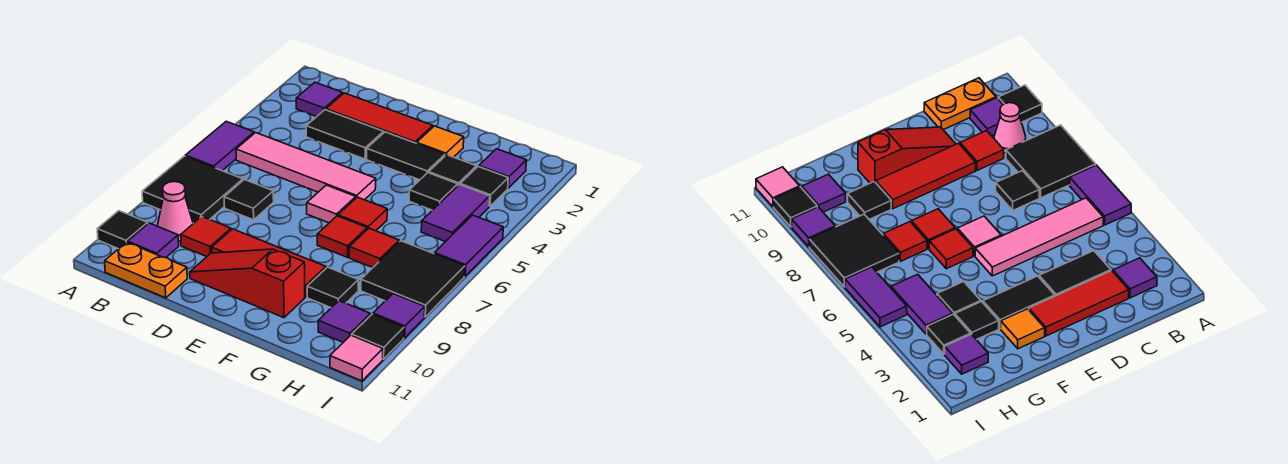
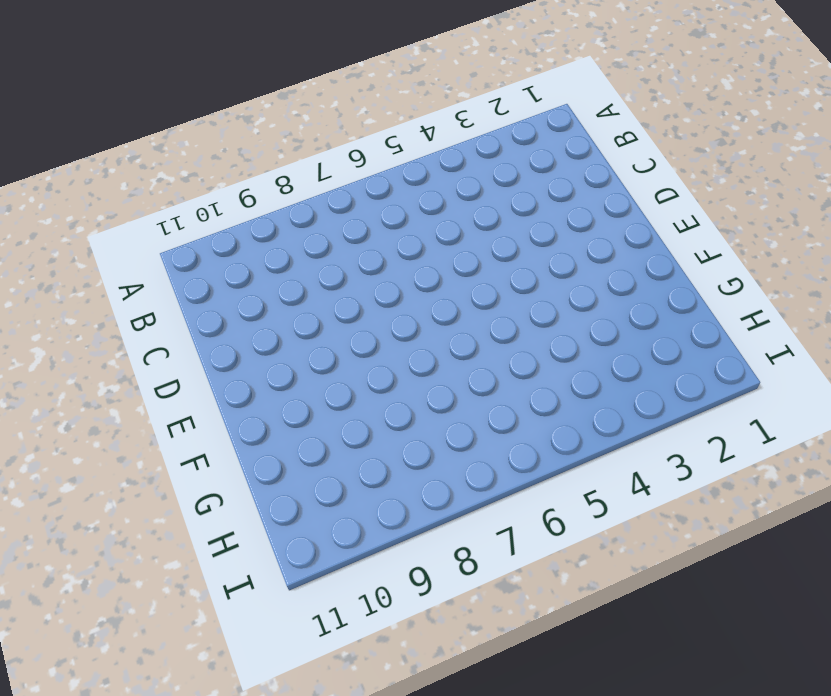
none -> purple 1x2 tile [185,121,254,171]
none -> black 2x2 tile [142,156,243,223]
none -> black 1x1 tile [97,211,148,249]
none -> purple 1x1 tile [296,82,343,117]

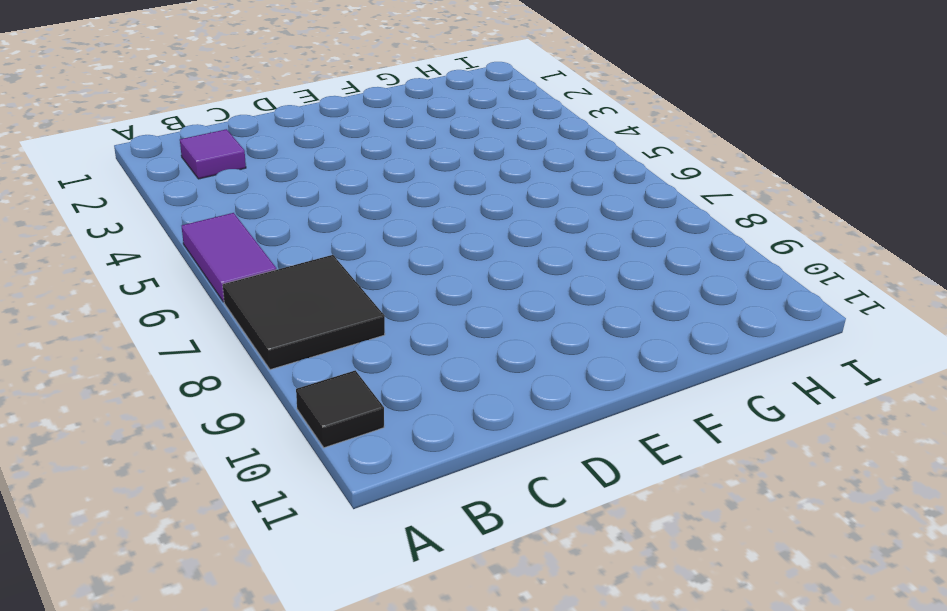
none -> pink 1x4 tile [236,133,376,200]
none -> pink 1x1 cone [158,182,193,241]
none -> purple 1x1 tile [128,223,179,258]
none -> orange 1x2 plate [105,242,187,298]

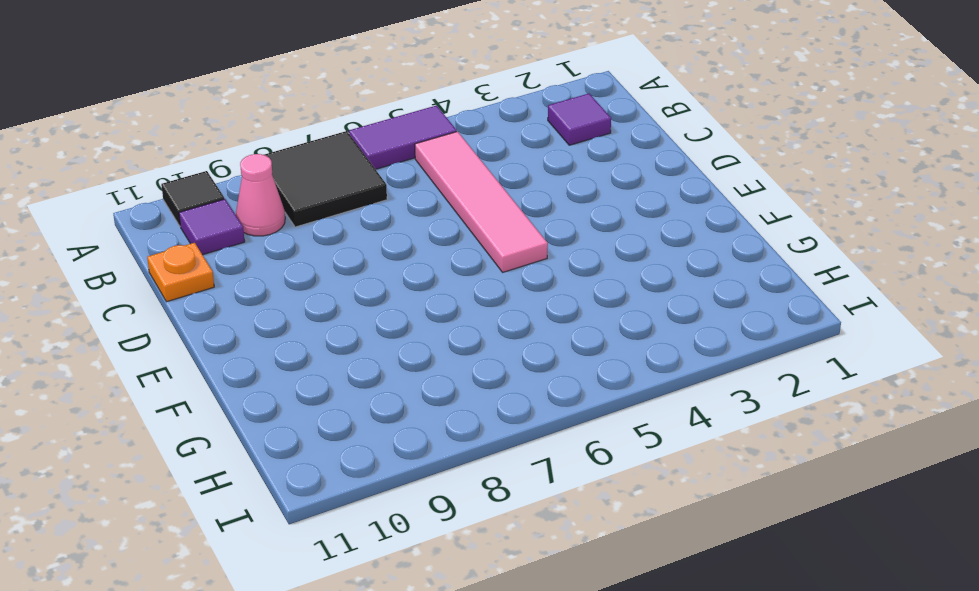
orange 1x1 plate [147,243,214,302] -> orange 1x2 plate [105,242,187,298]
none -> red 1x3 tile [326,93,433,143]
none -> black 1x2 tile [306,110,384,159]
none -> black 1x1 tile [224,180,274,220]
none -> red 1x1 tile [181,216,231,257]

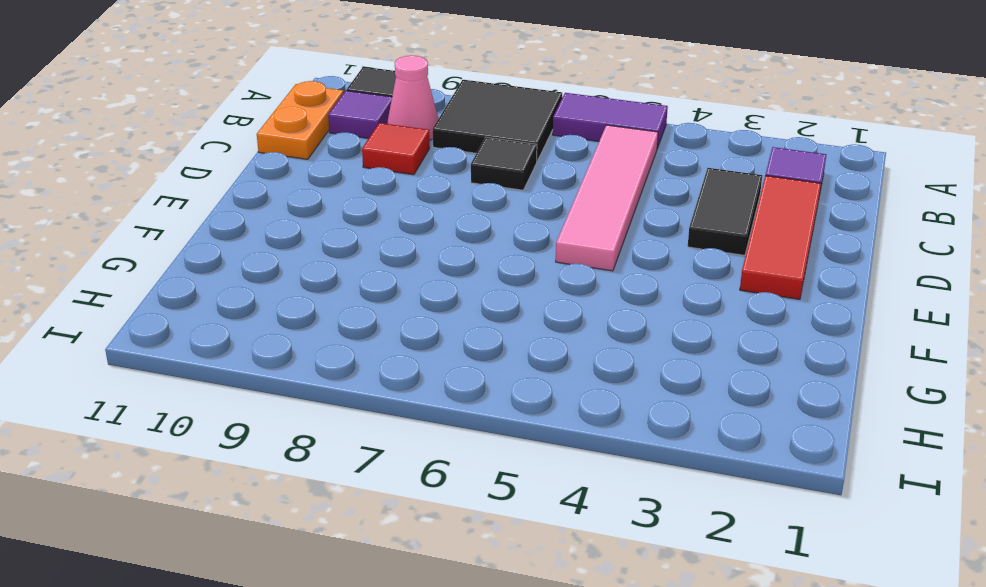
none -> red 1x3 tile [212,229,326,297]
none -> red 1x3 slope [190,249,305,318]
none -> black 1x2 tile [367,132,445,180]
none -> pink 1x1 tile [307,185,356,223]

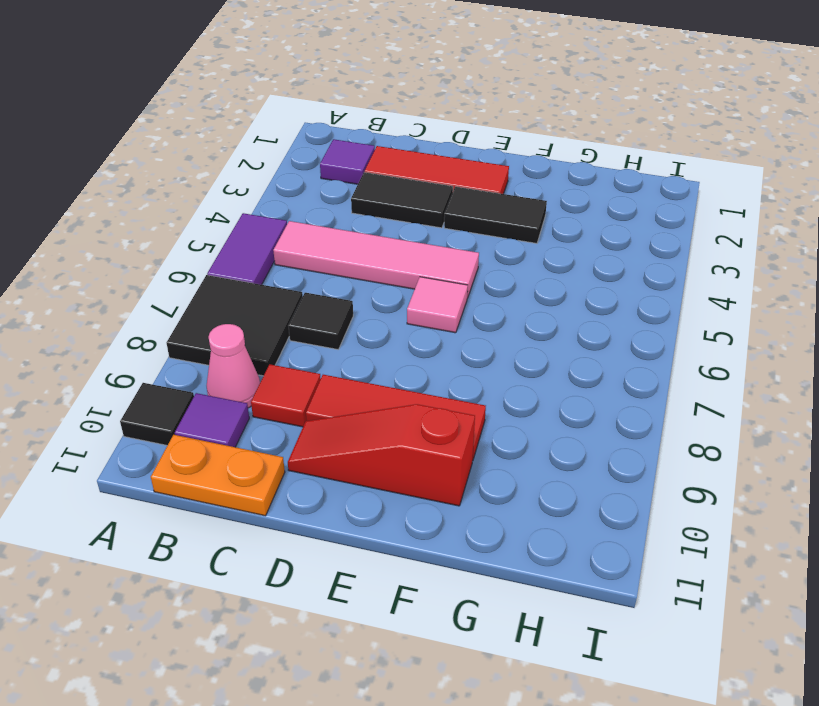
none -> orange 1x1 tile [417,126,464,157]
none -> red 1x1 tile [338,197,387,231]
none -> red 1x1 tile [317,216,367,257]
none -> black 1x1 tile [429,155,477,185]

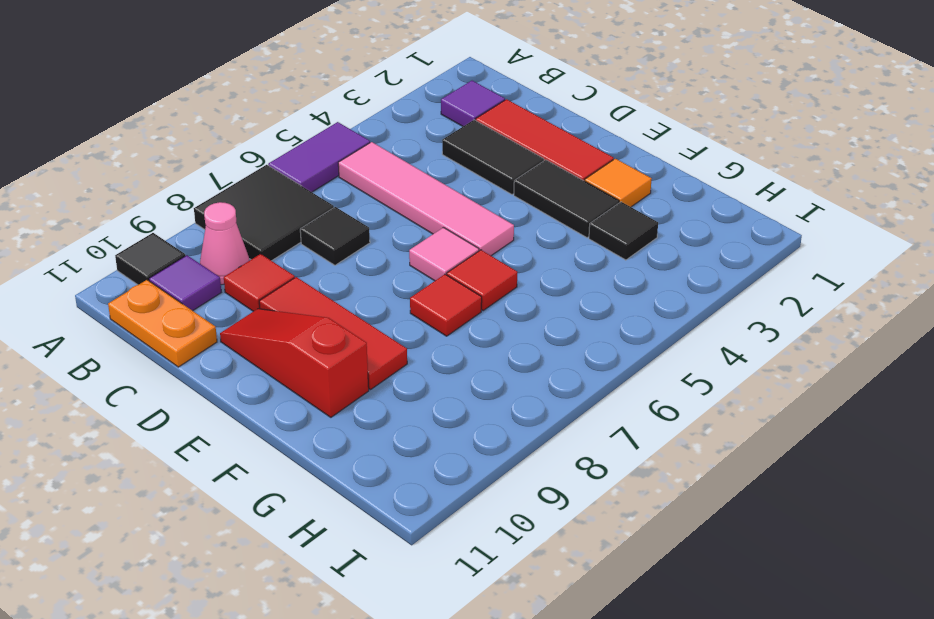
none -> black 1x1 tile [409,173,458,210]
none -> red 1x1 tile [349,228,399,267]
none -> black 1x1 tile [307,267,358,308]
none -> purple 1x1 tile [479,149,526,188]

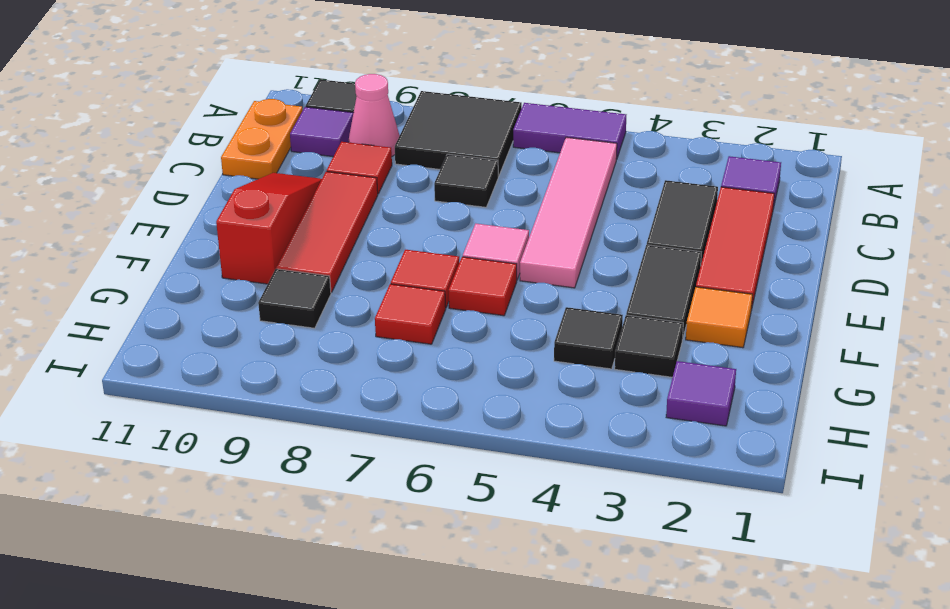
none -> black 1x1 tile [460,167,508,206]
none -> purple 1x2 tile [421,185,490,242]
none -> black 2x2 tile [361,241,465,317]
none -> purple 1x1 tile [318,301,370,342]

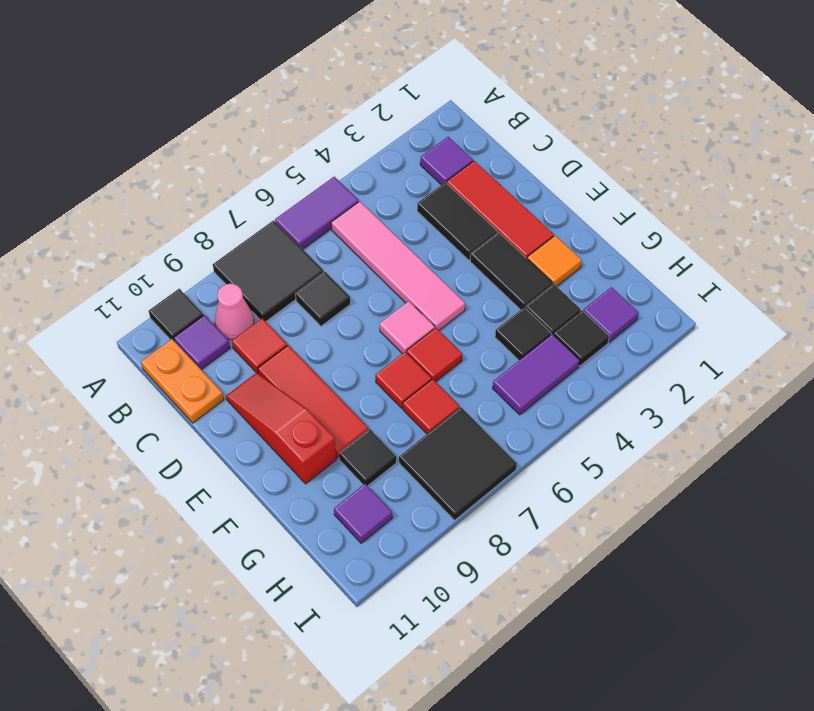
none -> purple 1x2 tile [434,215,503,276]
none -> purple 1x1 tile [373,294,425,338]
none -> black 1x1 tile [352,314,404,359]
none -> pink 1x1 tile [330,335,383,381]

